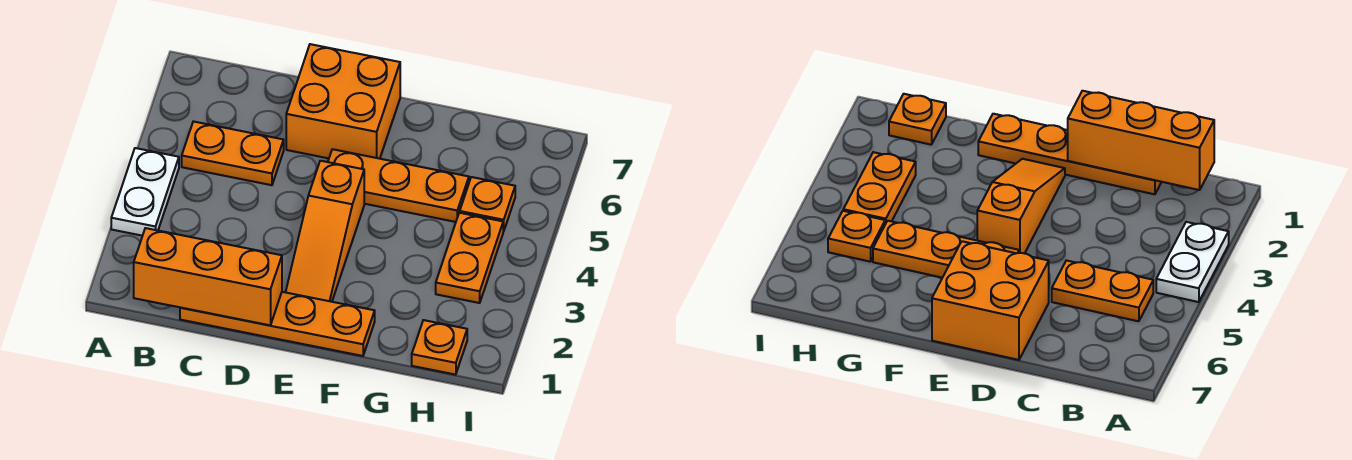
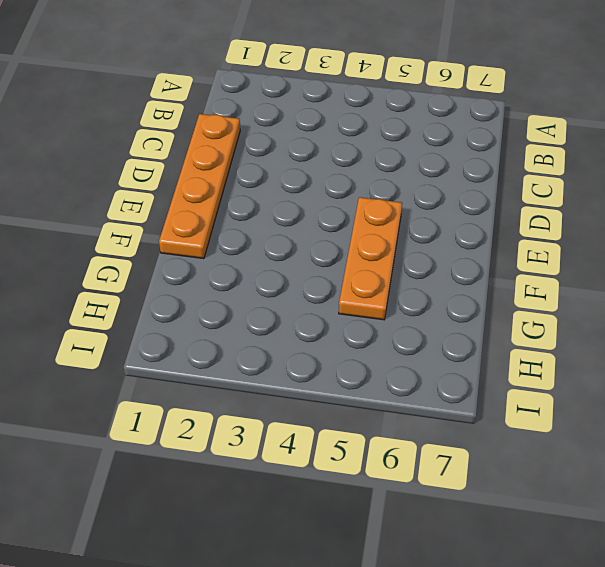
none -> white 1x2 plate [111,148,179,236]
none -> orange 1x2 plate [182,121,284,185]

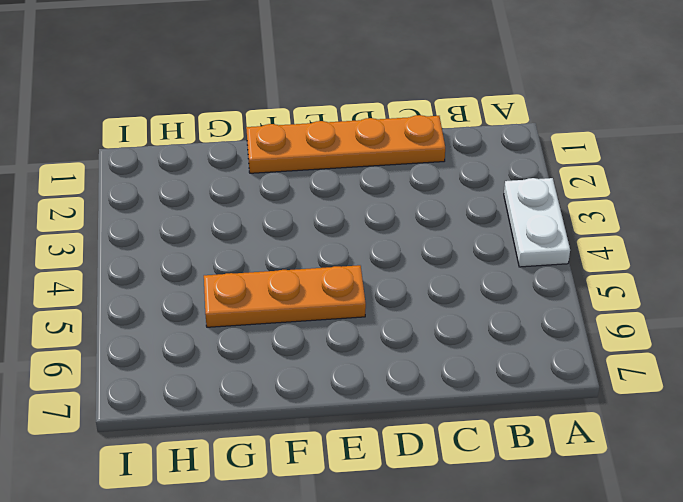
none -> orange 1x2 plate [182,121,284,185]
none -> orange 2x2 brick [286,44,400,159]

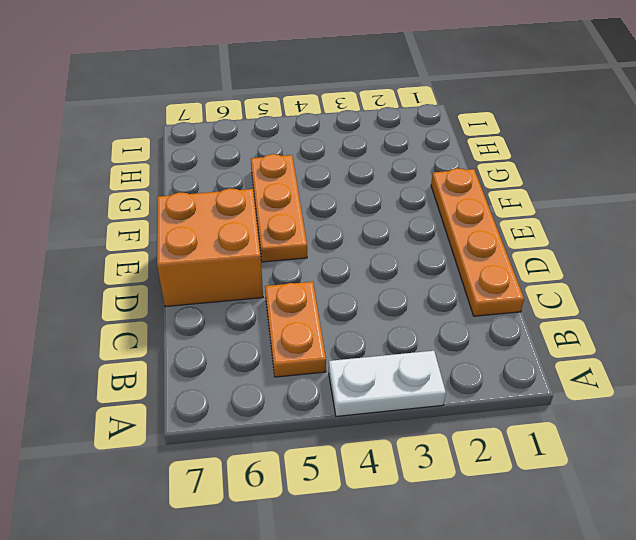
none -> orange 1x3 slope [286,161,364,302]
none -> orange 1x1 plate [412,320,467,375]

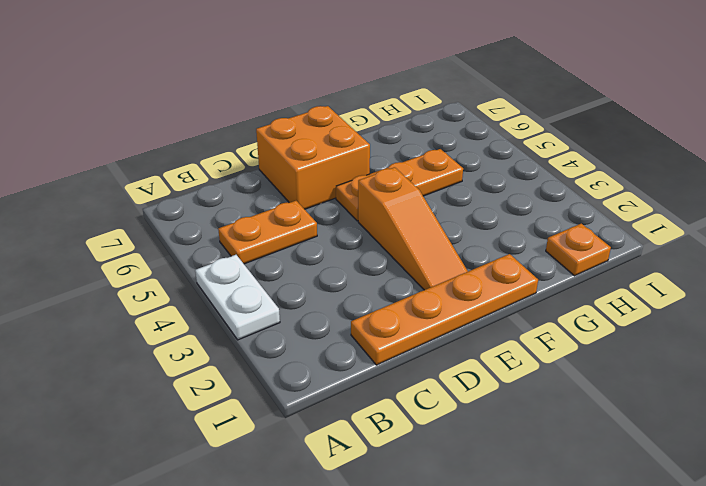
none -> orange 1x2 plate [436,213,503,303]
none -> orange 1x1 plate [460,177,515,231]

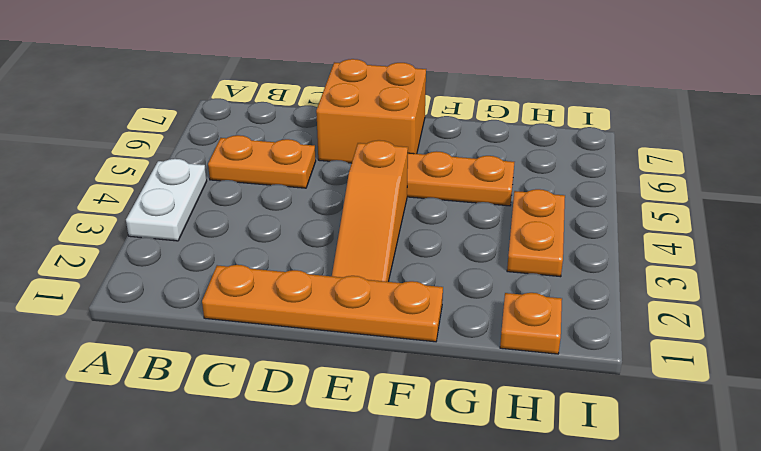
none -> orange 1x1 plate [460,177,515,231]
none -> orange 1x3 brick [134,228,282,325]

